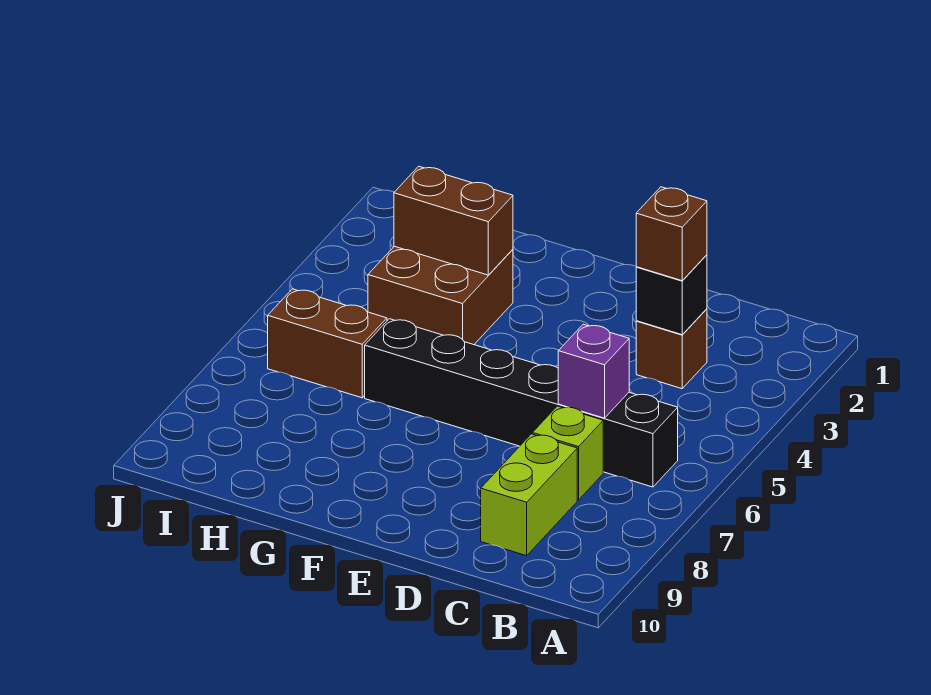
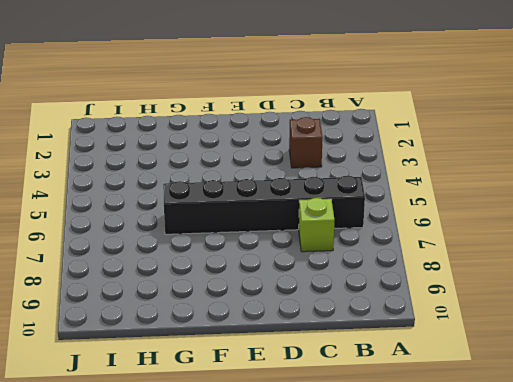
none -> lime 1x2 brick [481,434,577,556]
none -> brown 2x2 brick [368,246,513,345]

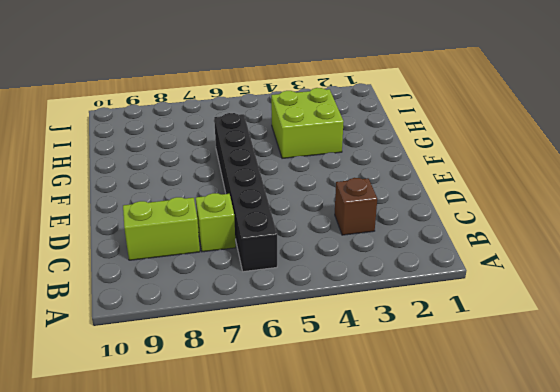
lime 2x2 brick [271,88,344,158] -> brown 2x2 brick [368,246,513,345]
none -> brown 1x2 brick [268,289,387,398]
none -> black 1x1 brick [636,255,707,335]

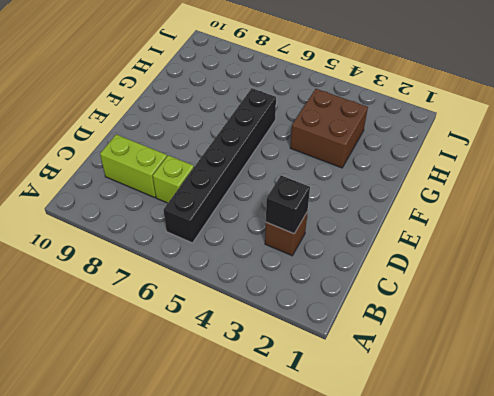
none -> brown 1x2 brick [268,289,387,398]
none -> purple 1x1 brick [558,324,629,418]

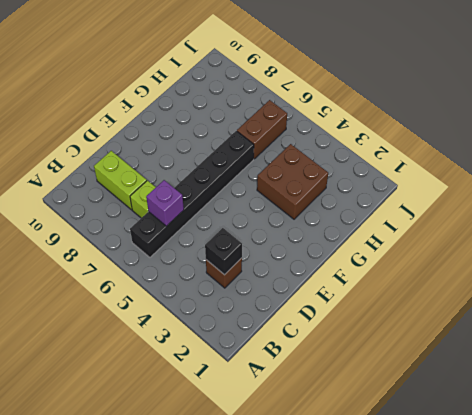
none -> brown 1x2 brick [394,166,513,275]
none -> brown 1x1 brick [636,187,707,281]

